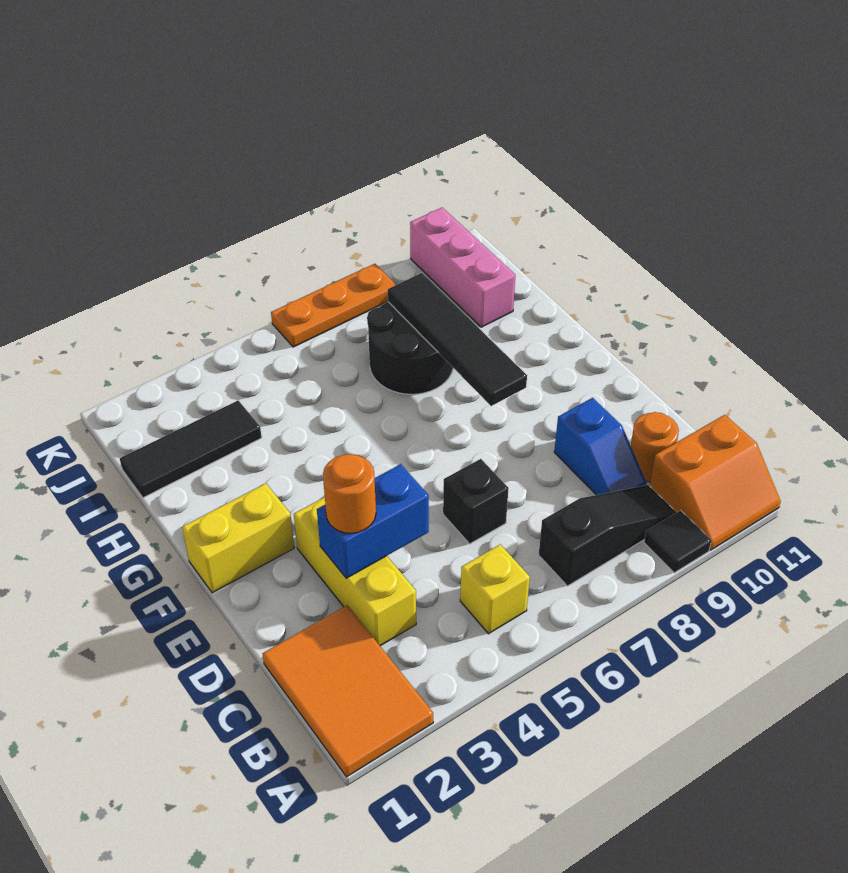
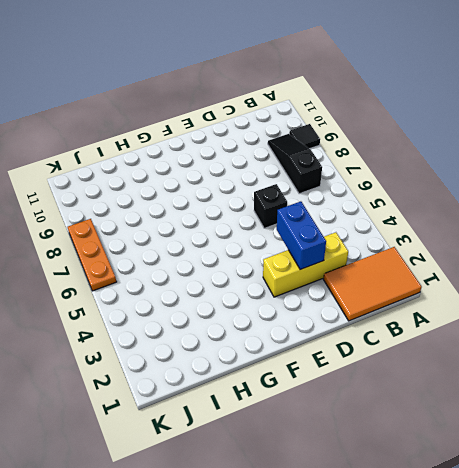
none -> orange 2x2 slope [650,415,781,550]
none -> yellow 1x1 brick [460,544,530,634]
none -> blue 1x2 slope [554,398,647,495]

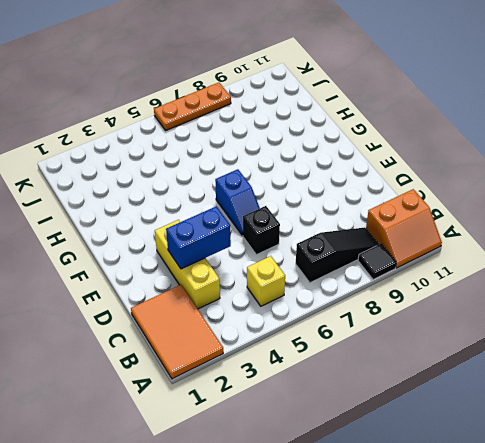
blue 1x2 slope [215,169,260,235] -> blue 1x2 slope moved to [554,398,647,495]
none -> orange 1x1 round brick [631,412,679,482]
none -> yellow 1x2 brick [182,483,294,593]
none -> black 2x2 round brick [367,302,453,394]

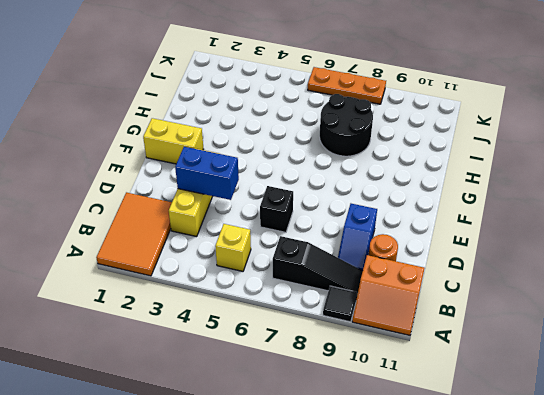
none -> black 1x3 tile [120,400,262,498]
none -> pink 1x3 brick [410,208,515,327]
none -> black 1x4 tile [388,273,527,406]

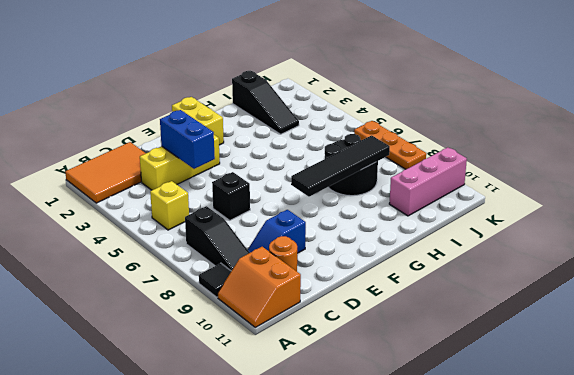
black 1x3 slope [232,71,299,134] -> black 1x3 tile [120,400,262,498]
none -> orange 1x1 round brick [323,454,376,533]

